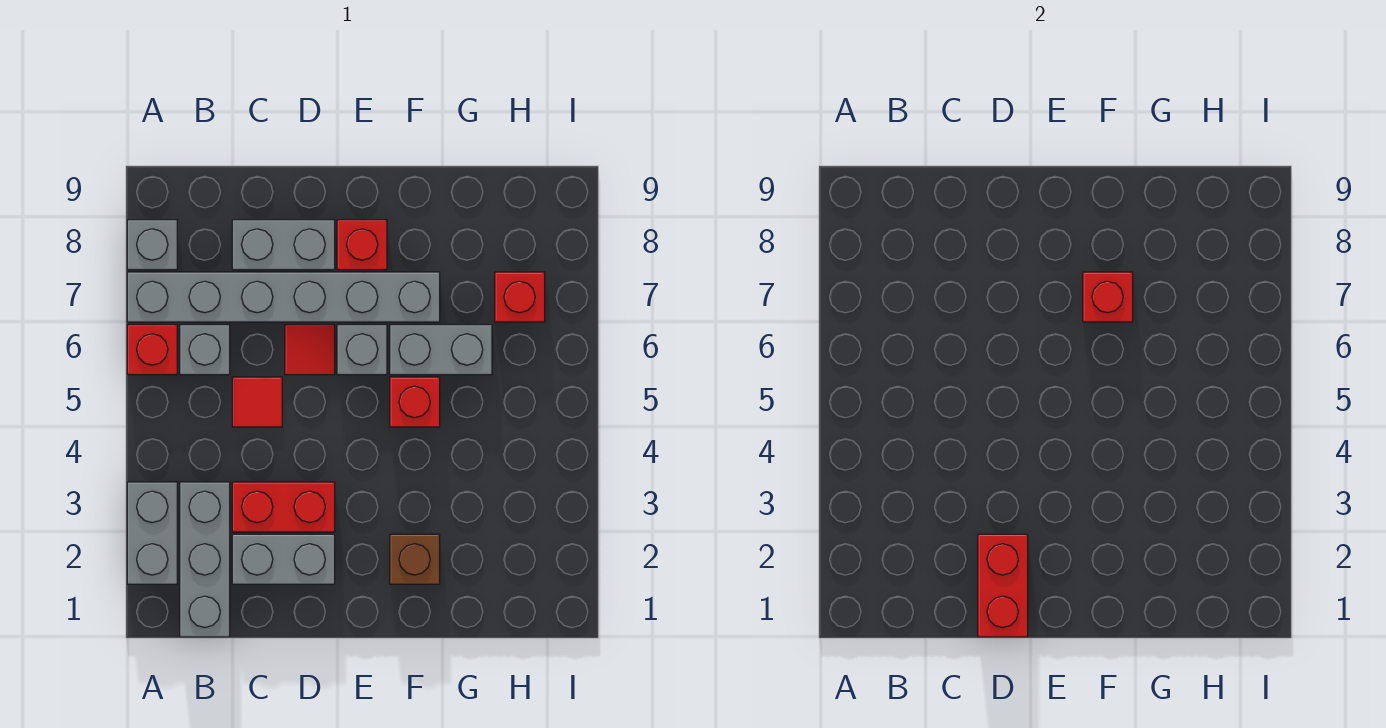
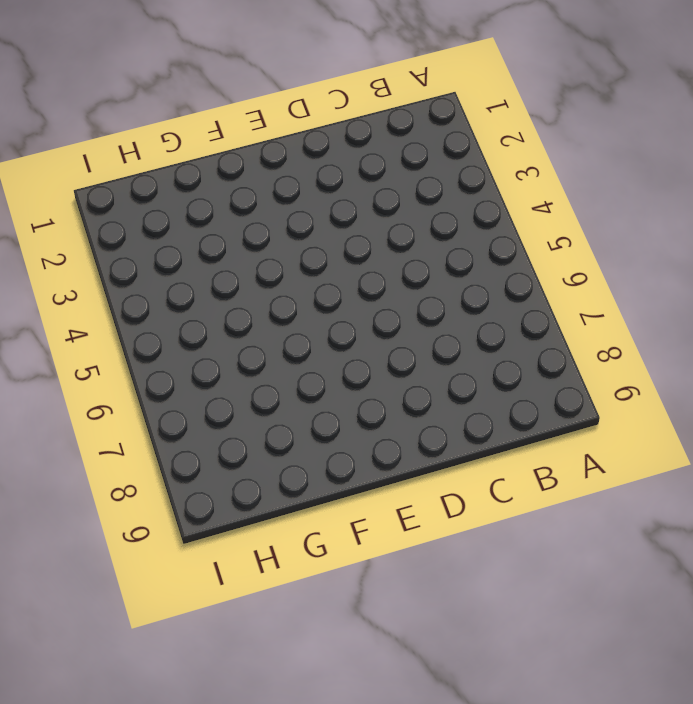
none -> grey 1x2 brick [127,482,177,584]
none -> red 1x1 brick [127,325,177,375]
none -> grey 1x6 brick [127,272,440,322]

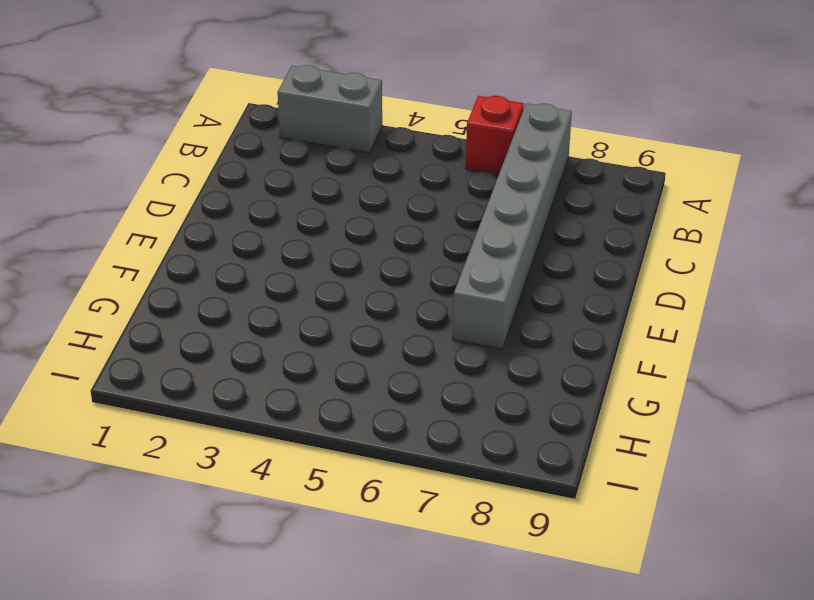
none -> grey 1x1 brick [127,220,177,270]
none -> grey 1x3 brick [180,482,230,637]
none -> grey 1x1 brick [180,325,230,375]

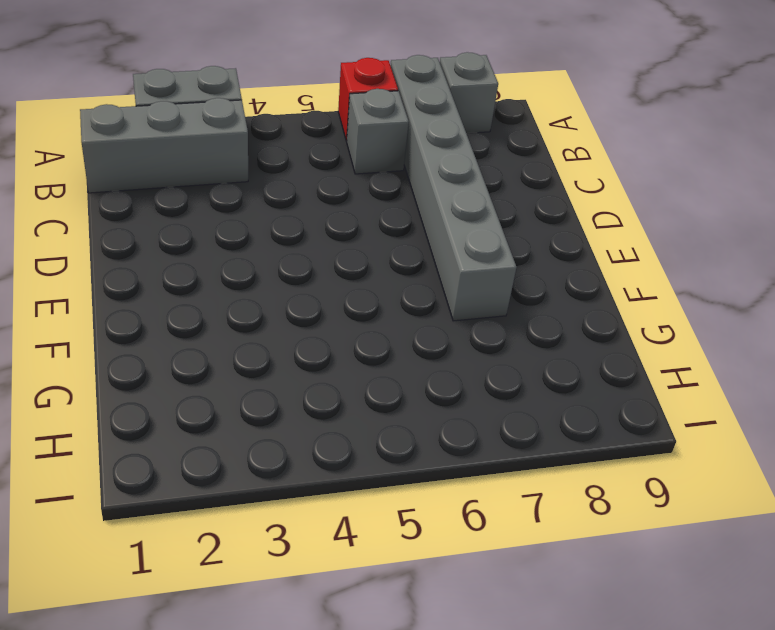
none -> grey 1x2 brick [232,534,335,584]
none -> red 1x2 brick [232,482,335,532]
none -> red 1x1 tile [232,377,282,427]

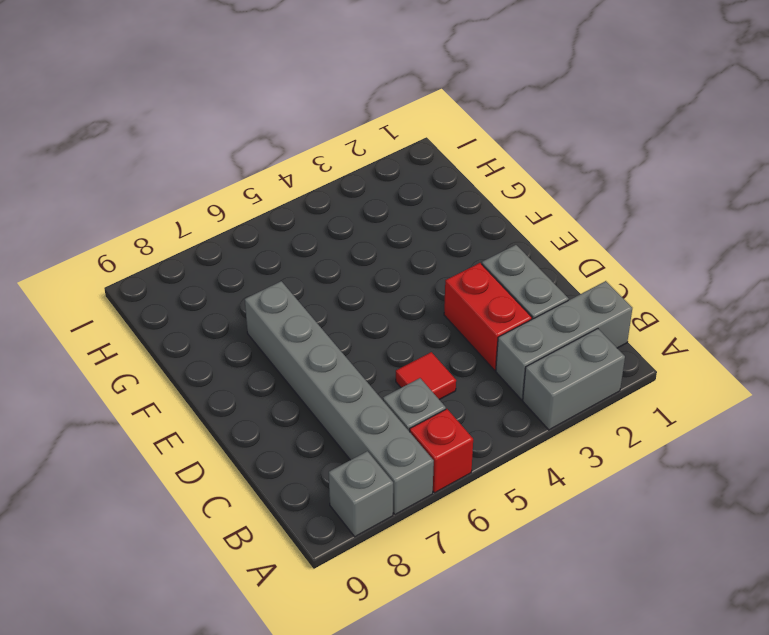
none -> grey 1x2 brick [232,220,335,270]
none -> red 1x1 tile [285,325,335,375]
none -> grey 1x1 brick [337,325,387,375]

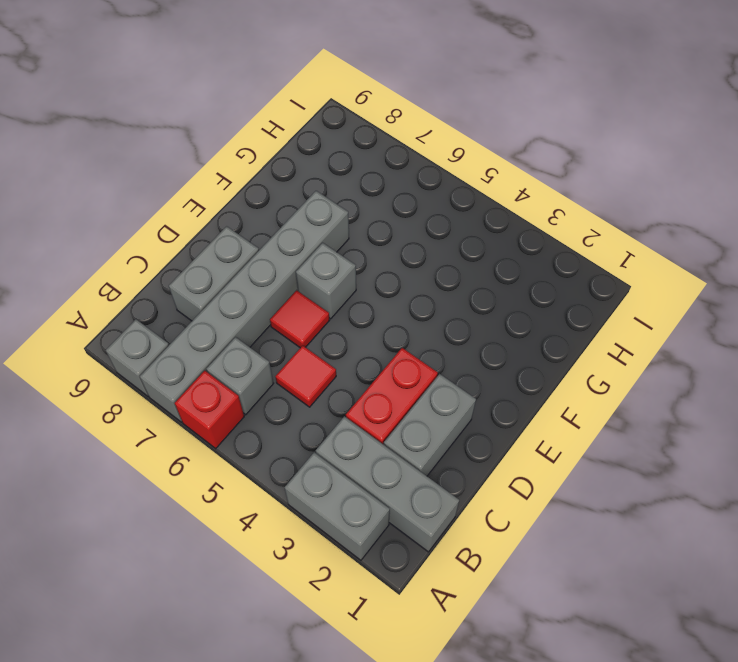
none -> red 1x1 brick [337,220,387,270]
none -> brown 1x1 brick [390,534,440,584]
none -> red 1x1 brick [390,377,440,427]

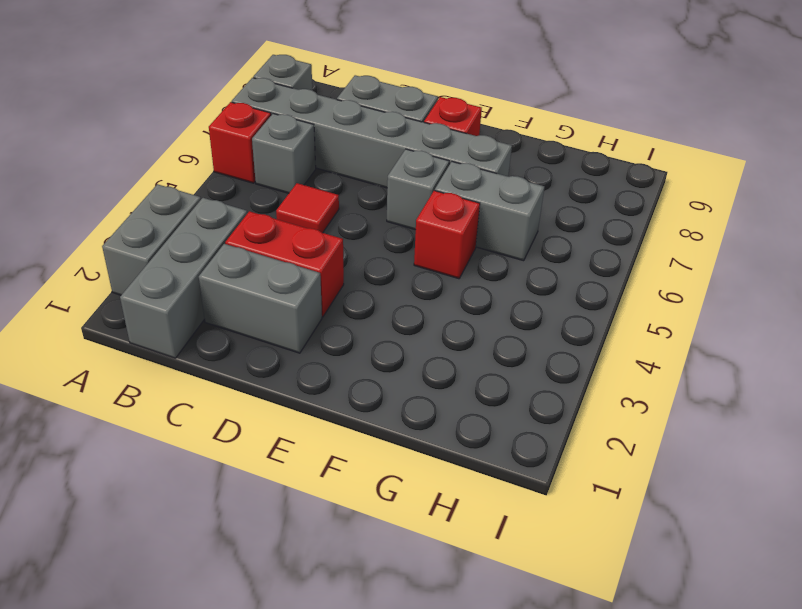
none -> red 1x1 tile [285,325,335,375]
none -> brown 1x1 brick [390,534,440,584]
none -> red 1x1 brick [495,272,545,322]

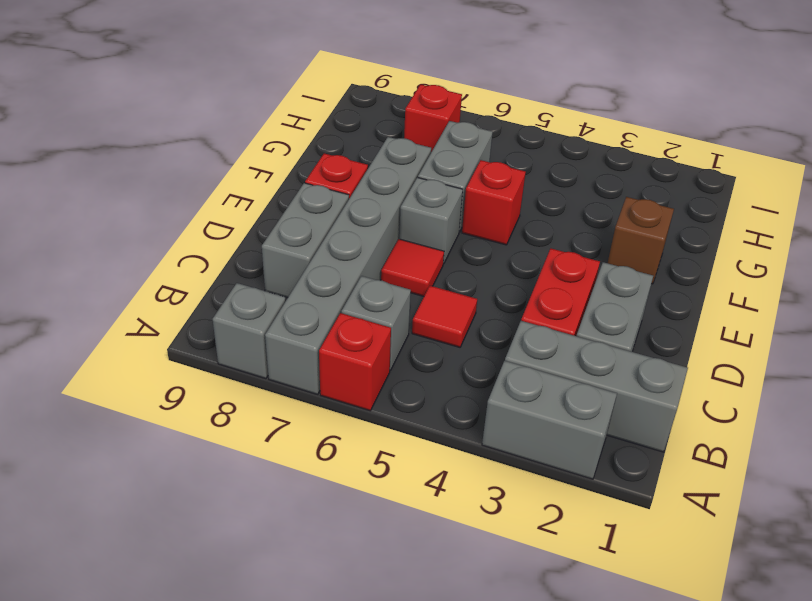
none -> red 1x2 brick [978,534,1028,637]
none -> red 1x1 brick [1083,272,1133,322]

